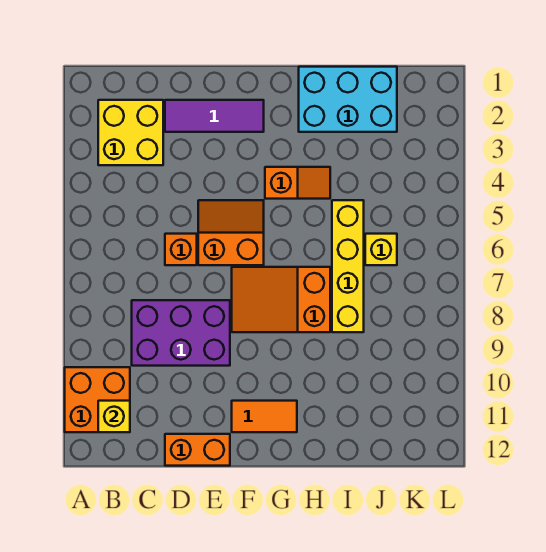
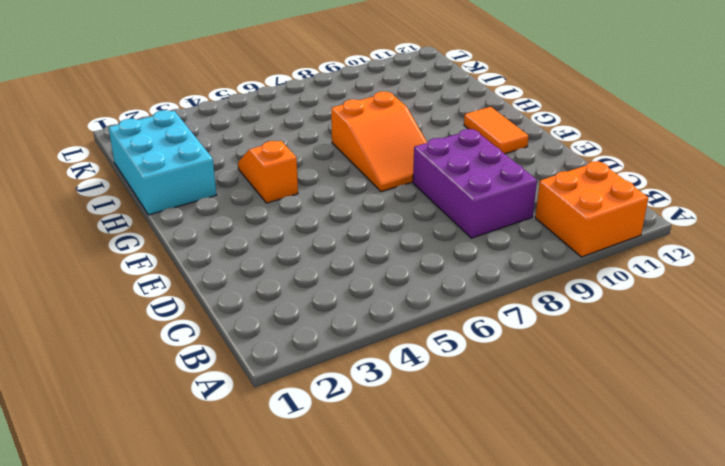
none -> yellow 2x2 brick [98,100,163,165]
none -> purple 1x3 tile [165,100,264,132]
none -> orange 1x1 brick [165,234,197,265]

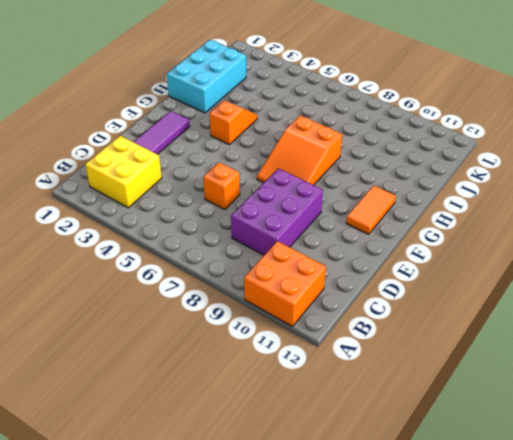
none -> orange 1x2 brick [165,434,230,466]
none -> orange 2x2 slope [198,200,264,265]
none -> yellow 1x4 brick [332,200,364,332]

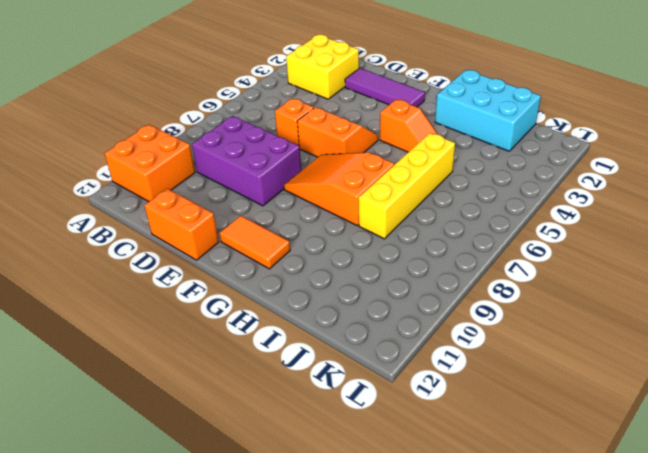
none -> yellow 1x1 brick [365,234,397,265]
none -> yellow 1x1 brick [98,401,130,432]

